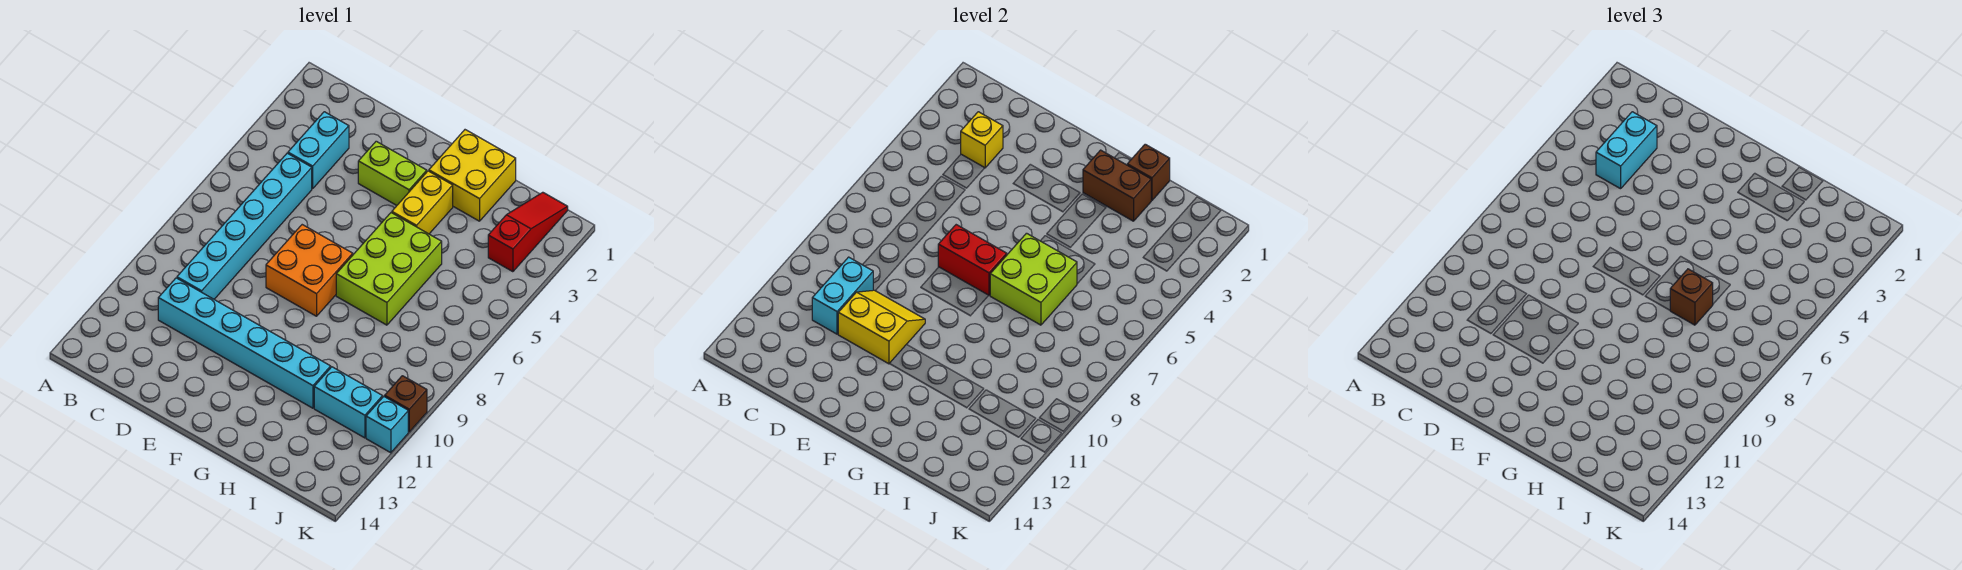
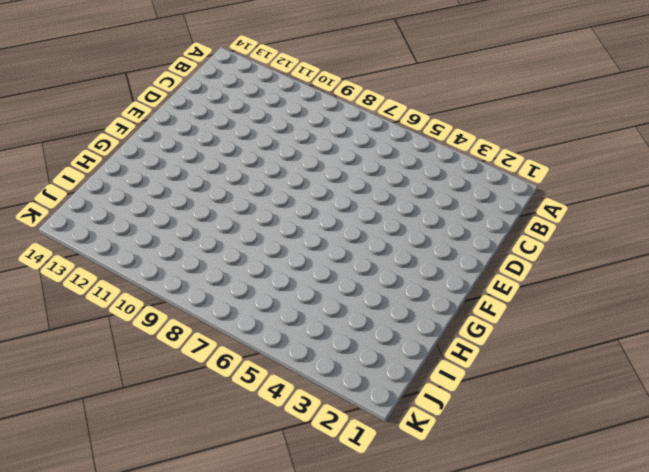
none -> cyan 1x2 brick [288,112,349,189]
none -> cyan 1x6 brick [177,153,312,299]
none -> cyan 1x6 brick [158,278,331,408]

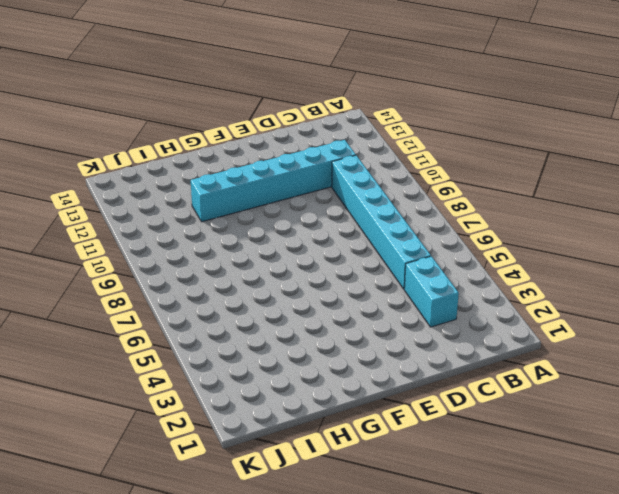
none -> lime 1x2 brick [358,141,427,205]
none -> orange 2x2 brick [266,225,353,316]
none -> yellow 2x2 brick [429,130,516,221]

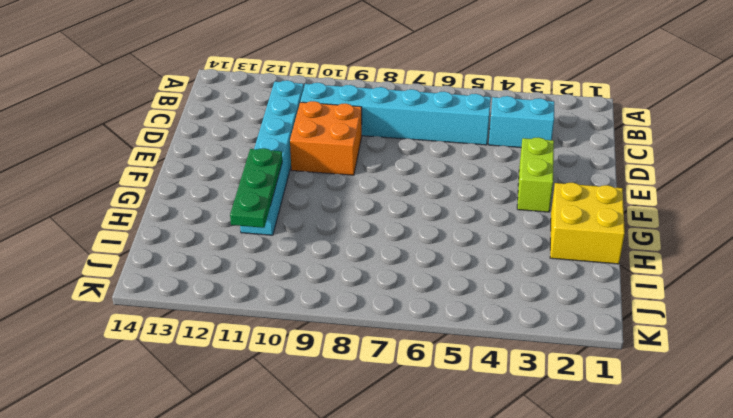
orange 2x2 brick [290,101,362,175] -> orange 2x2 brick moved to [266,225,353,316]
green 1x3 plate [230,148,282,228] -> none
none -> yellow 1x2 brick [392,171,453,234]
none -> lime 2x3 brick [336,213,442,325]
none -> cyan 1x2 brick [314,367,383,438]

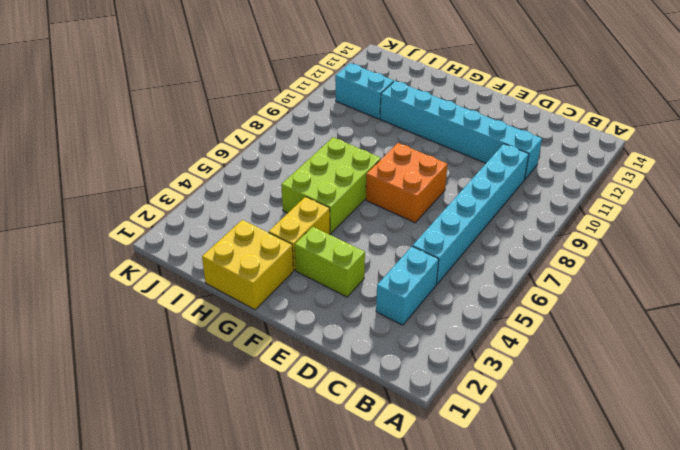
none -> red 1x3 slope [488,192,568,272]
none -> brown 1x1 brick [385,376,427,432]
none -> cyan 1x1 brick [366,397,408,453]

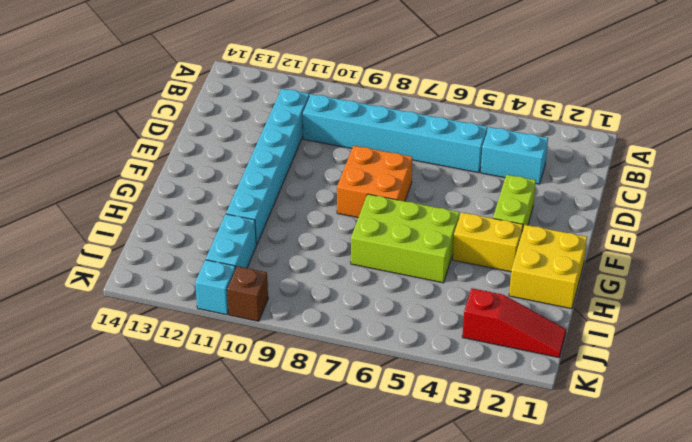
none -> yellow 1x1 brick [961,112,1003,168]
none -> cyan 1x2 brick [812,257,873,334]
none -> yellow 2x2 slope [838,290,925,364]

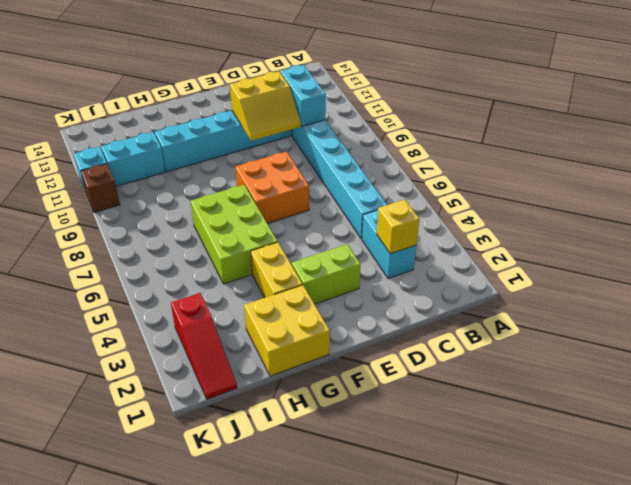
none -> red 1x2 brick [938,225,1007,296]
none -> brown 1x2 brick [1083,150,1152,221]
none -> lime 2x2 brick [990,233,1077,325]

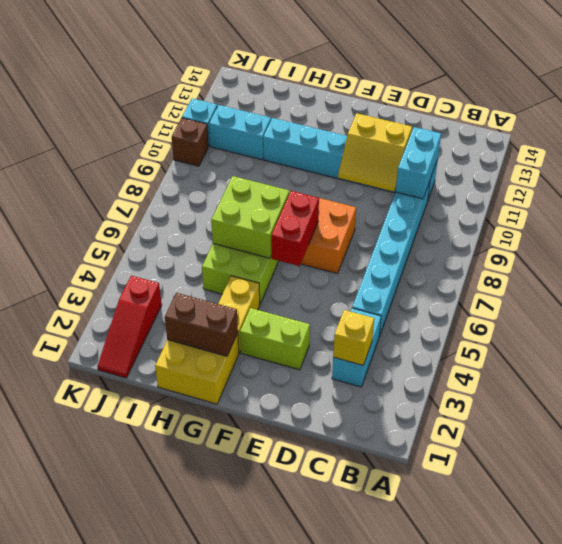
red 1x2 brick [271,191,319,266] -> red 1x2 brick turned to [938,225,1007,296]
none -> brown 1x1 brick [1127,144,1170,200]
none -> cyan 1x2 brick [1596,112,1657,189]
none -> brown 1x1 brick [1670,269,1713,325]

